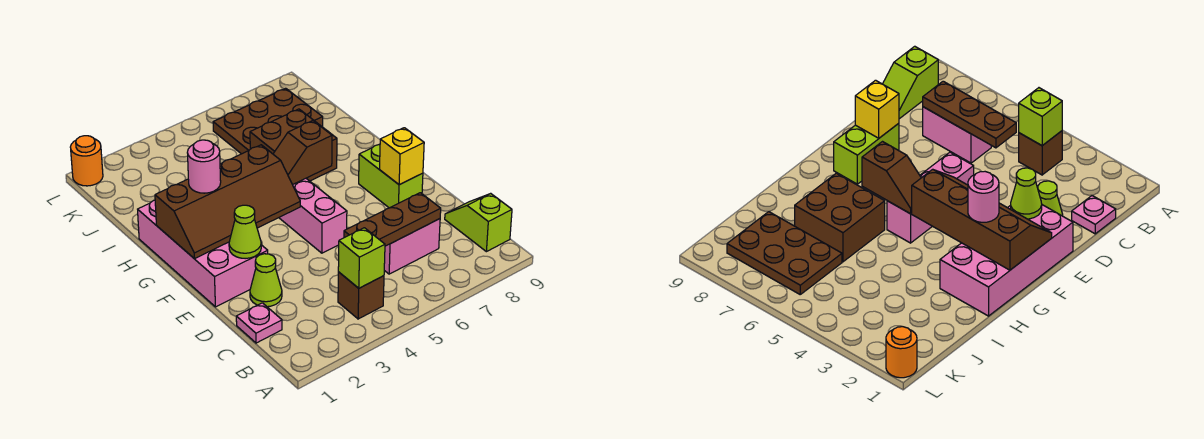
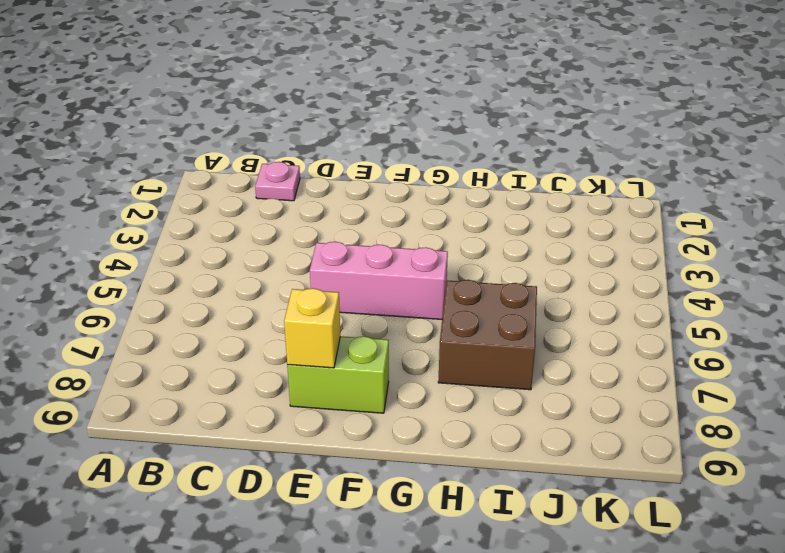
none -> brown 1x1 brick [338,272,384,319]
none -> lime 1x2 slope [445,193,512,252]
none -> pink 1x2 brick [384,219,440,274]

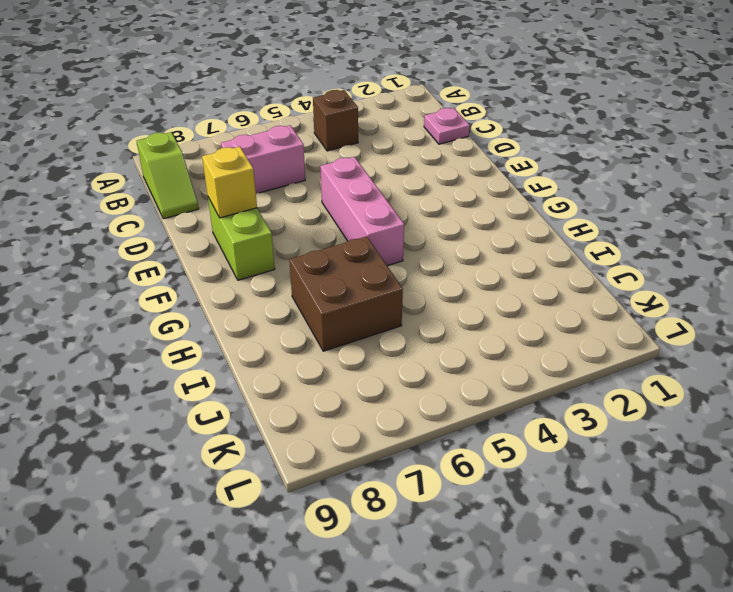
none -> lime 1x1 cone [250,254,282,307]
none -> pink 2x4 brick [138,200,268,307]
none -> brown 2x3 plate [213,88,323,154]

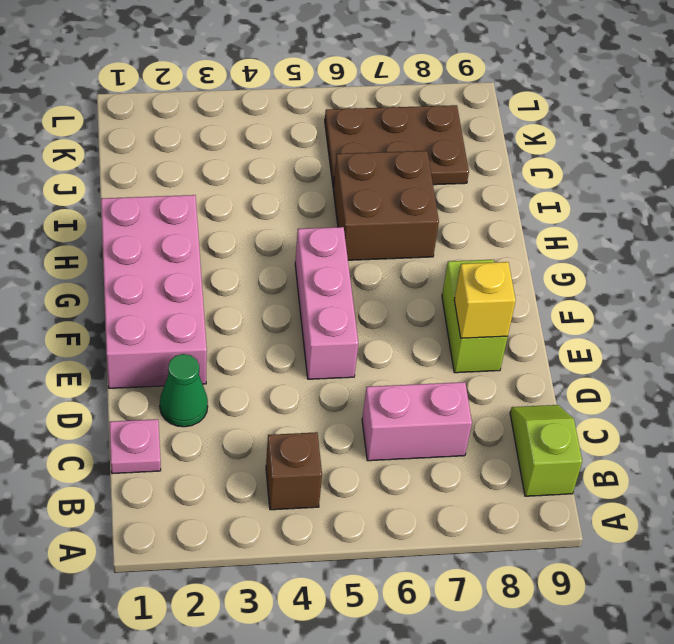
green 1x1 cone [160,354,208,427] -> lime 1x1 cone [250,254,282,307]
none -> orange 1x1 round brick [70,136,103,186]
none -> lime 1x1 brick [338,228,385,288]
none -> brown 1x3 plate [344,193,441,246]

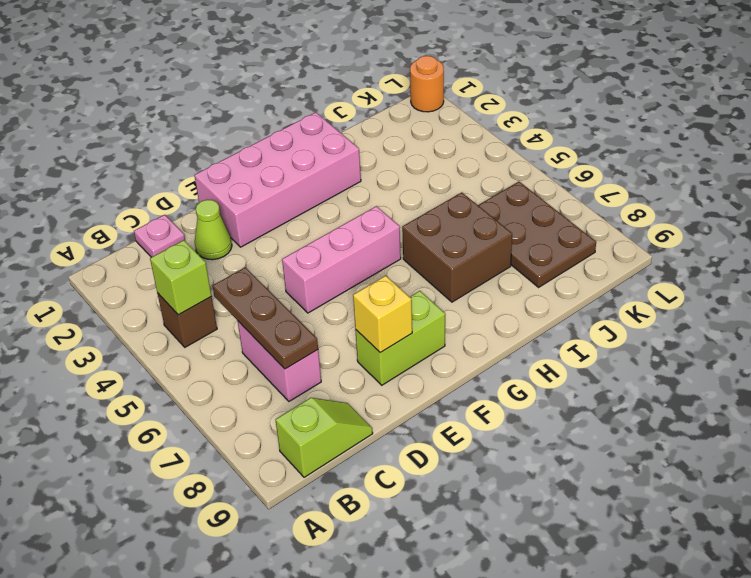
none -> lime 1x1 cone [229,205,261,259]
none -> brown 2x4 slope [155,145,300,259]
none -> brown 1x2 slope [273,121,332,185]

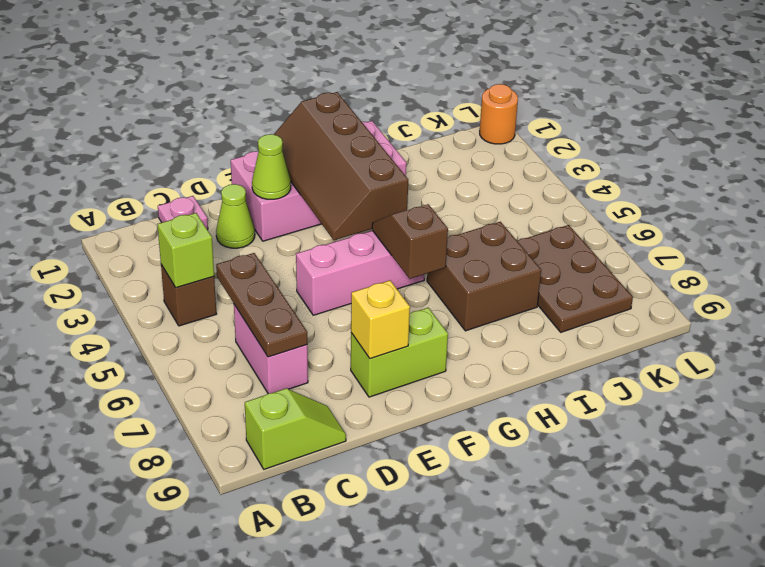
none -> pink 1x1 round brick [187,140,221,193]

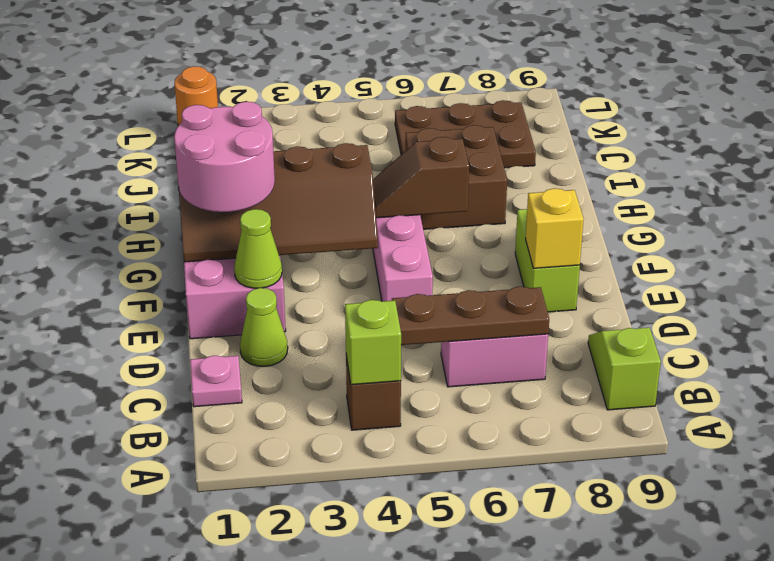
pink 2x2 round brick [174,102,275,212] -> pink 1x1 round brick [187,140,221,193]

